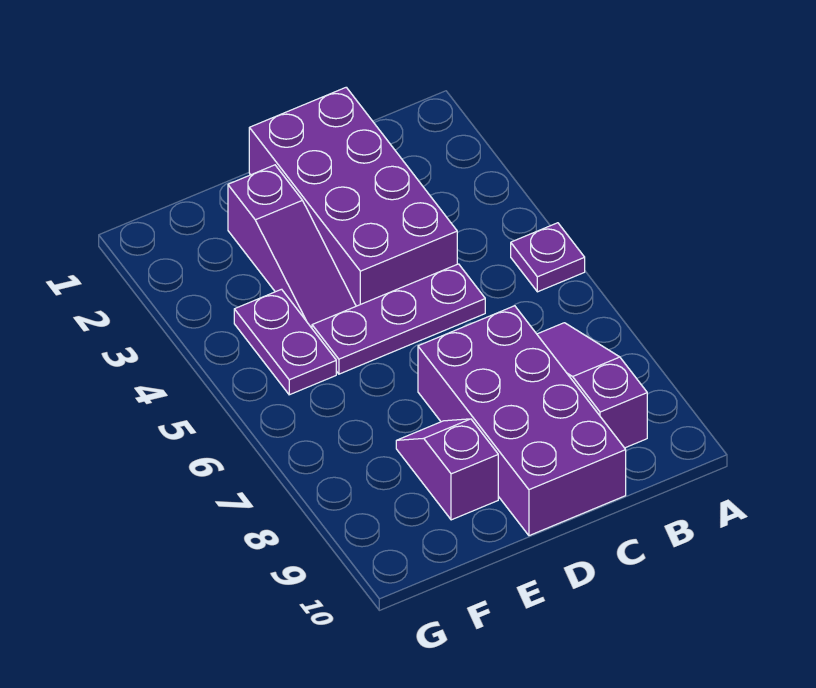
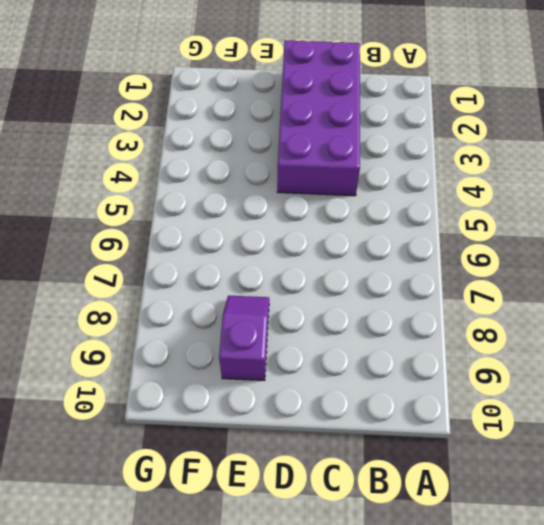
none -> purple 1x1 plate [511,223,585,292]
none -> purple 1x3 slope [537,323,647,448]

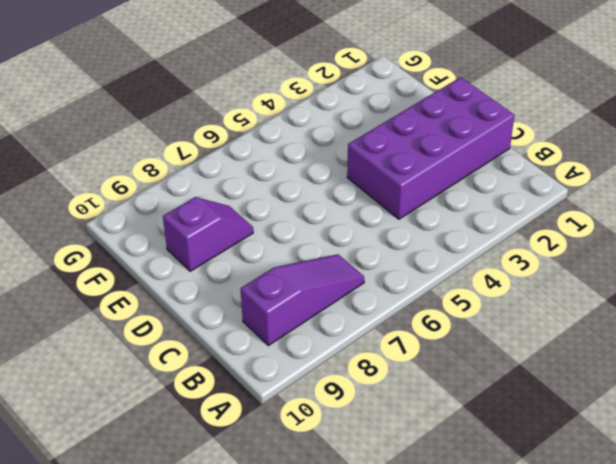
none -> purple 1x1 plate [511,223,585,292]
none -> purple 1x3 plate [312,264,485,374]

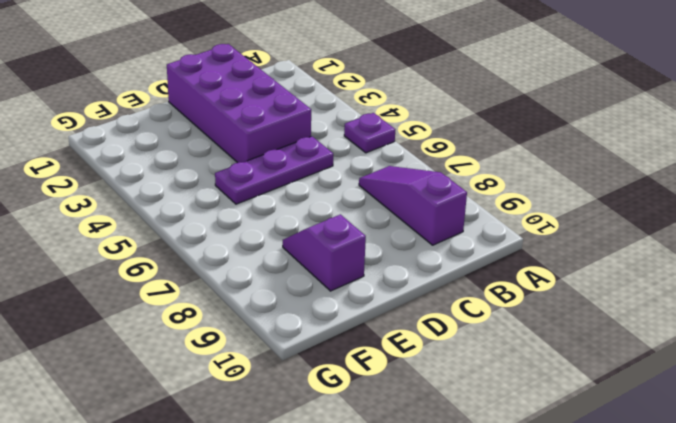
none -> purple 2x4 brick [418,306,626,536]
none -> purple 1x3 slope [228,165,356,328]

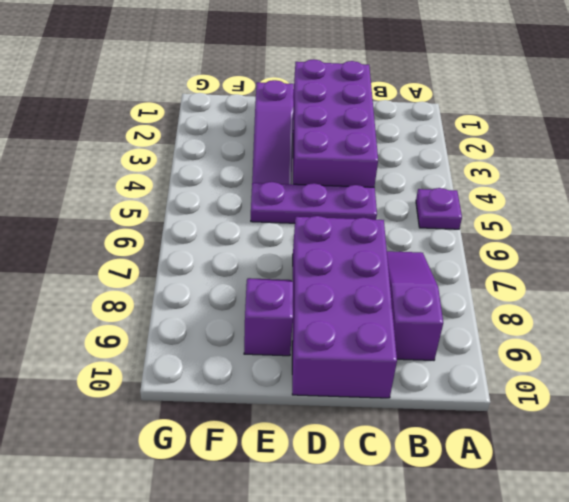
none -> purple 1x2 plate [234,289,336,395]

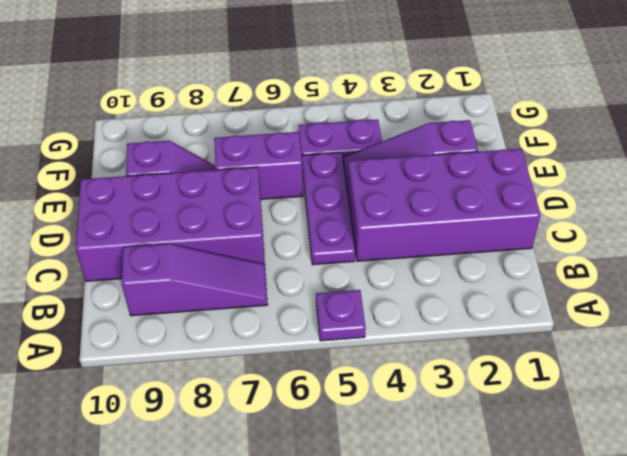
purple 1x2 brick [214,132,303,199] -> none

